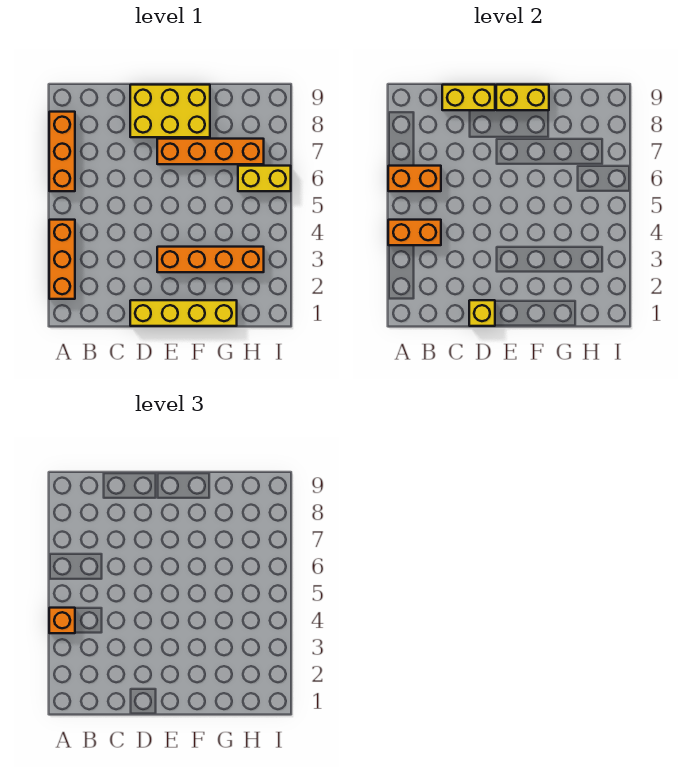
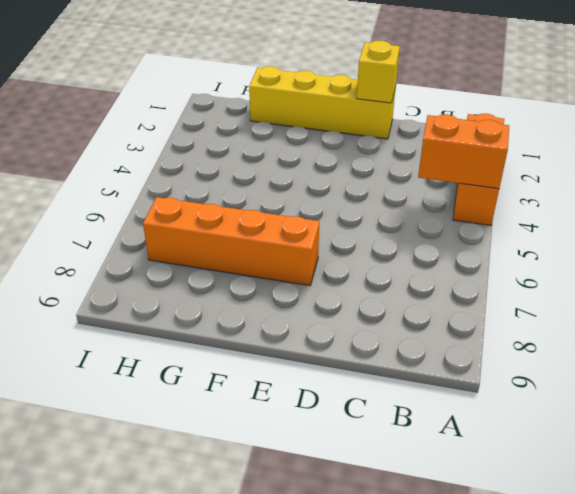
none -> orange 1x3 brick [49,112,75,191]
none -> yellow 2x3 brick [130,85,210,137]
none -> orange 1x4 brick [157,247,264,272]

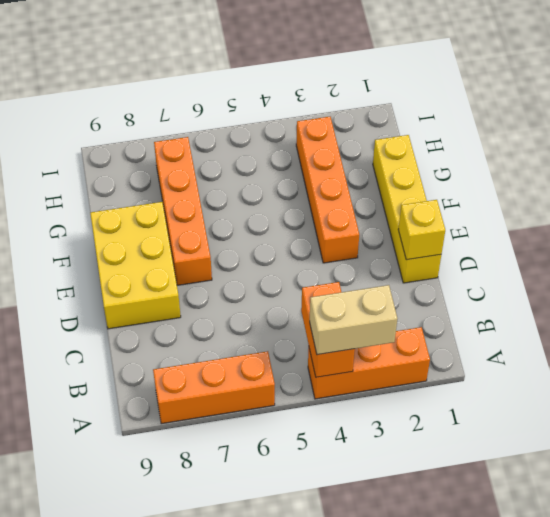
tan 1x2 brick [310,285,397,355] -> orange 1x1 brick [49,608,75,633]
none -> yellow 1x2 brick [238,166,291,191]
none -> orange 1x2 brick [388,166,441,191]
none -> yellow 1x2 brick [442,85,495,110]

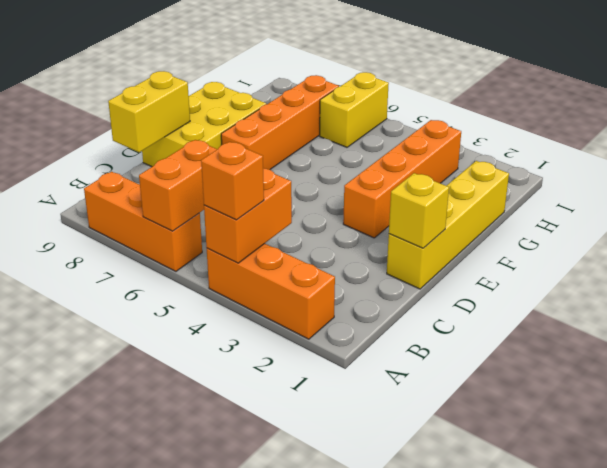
none -> yellow 1x2 brick [496,85,549,110]

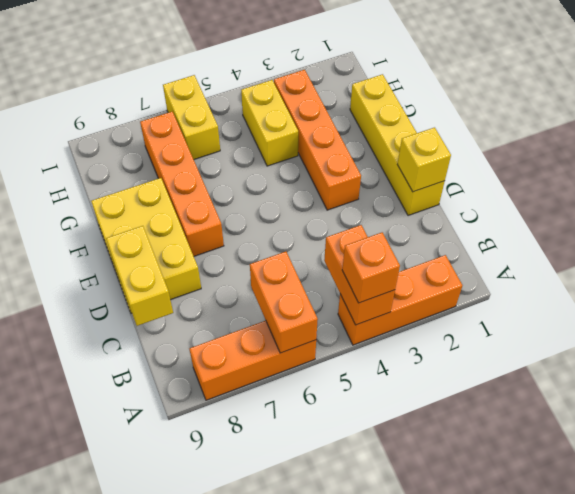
yellow 1x2 brick [241,80,298,166] -> yellow 1x2 brick moved to [496,85,549,110]

